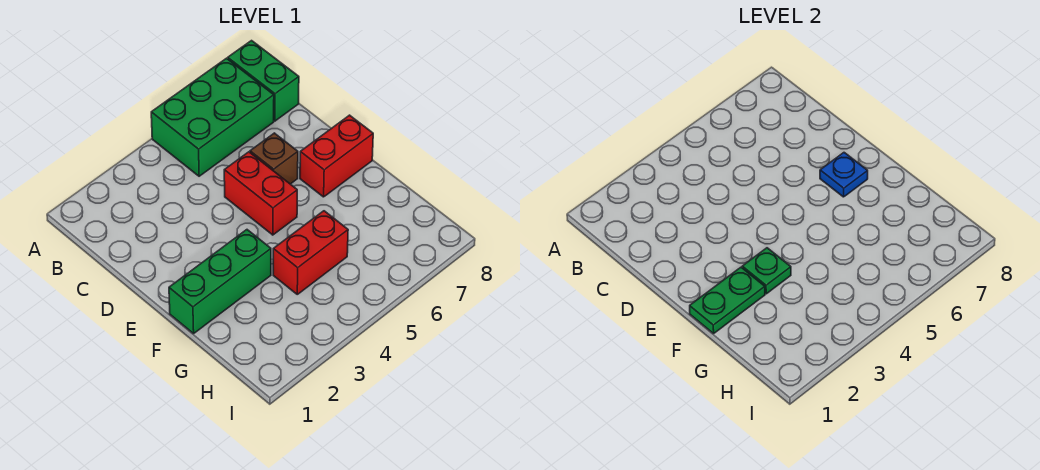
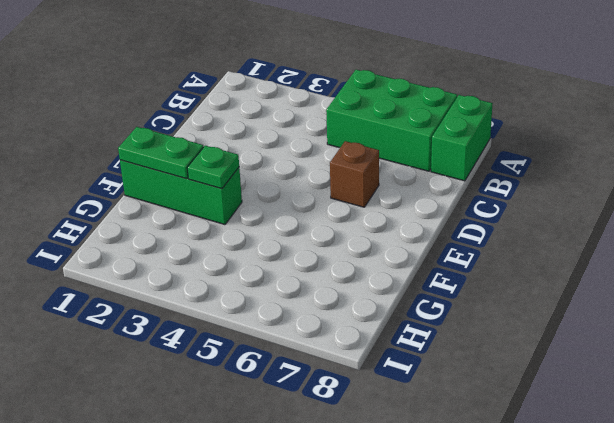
none -> red 1x2 brick [224,152,297,235]
none -> red 1x2 brick [300,115,373,197]

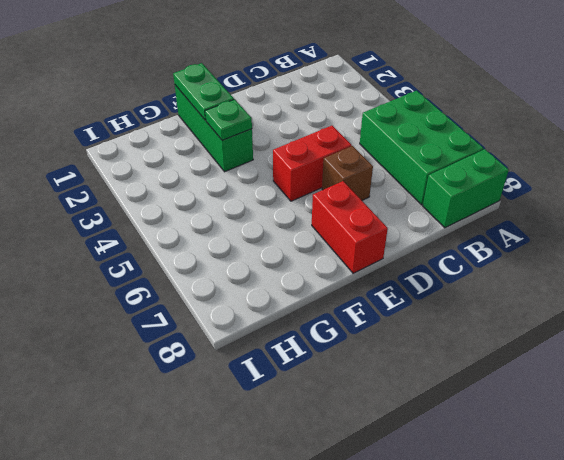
none -> red 1x2 brick [273,211,348,294]
none -> blue 1x1 plate [820,153,868,197]

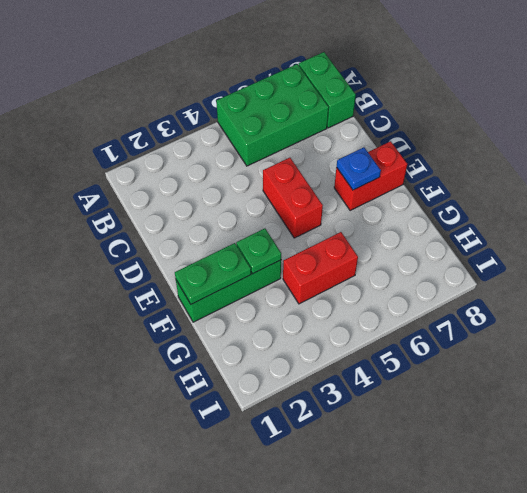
none -> brown 1x1 brick [250,133,298,184]

